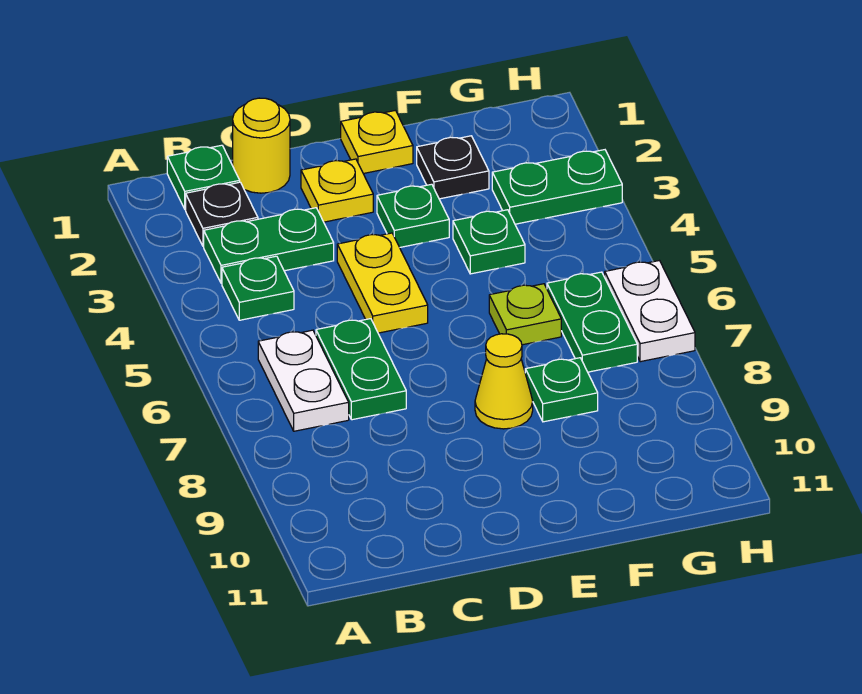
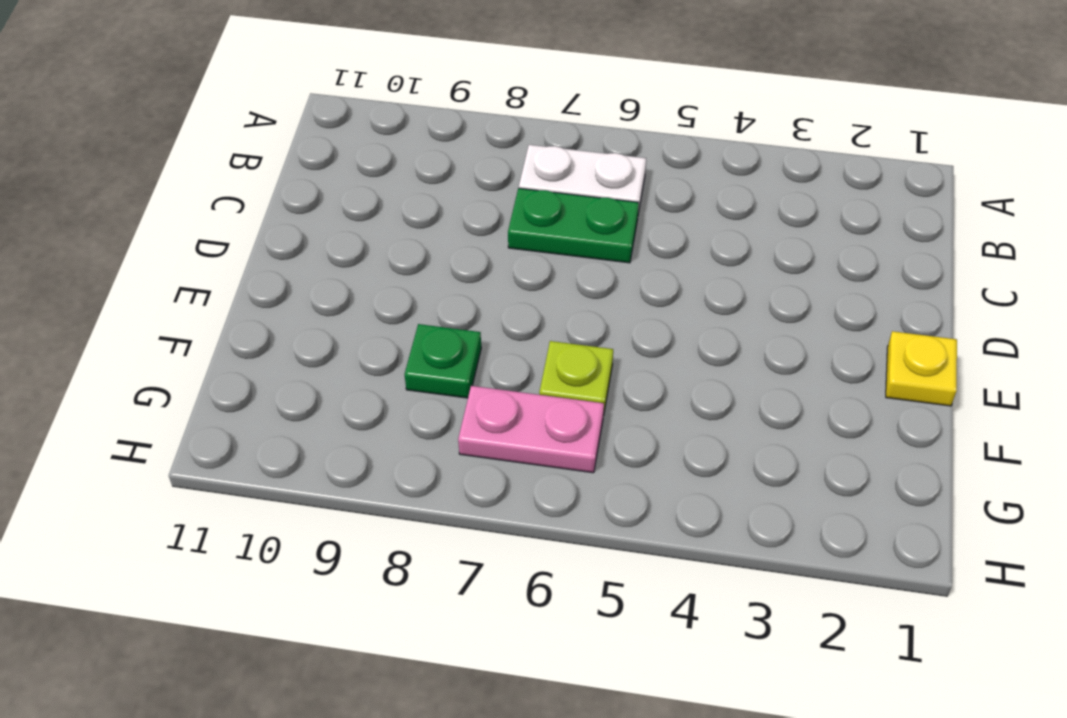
pink 1x2 plate [458,386,604,473] -> green 1x2 plate [547,272,637,372]
none -> green 1x1 plate [167,145,240,209]
none -> black 1x1 plate [186,182,258,246]
none -> green 1x2 plate [204,208,334,283]

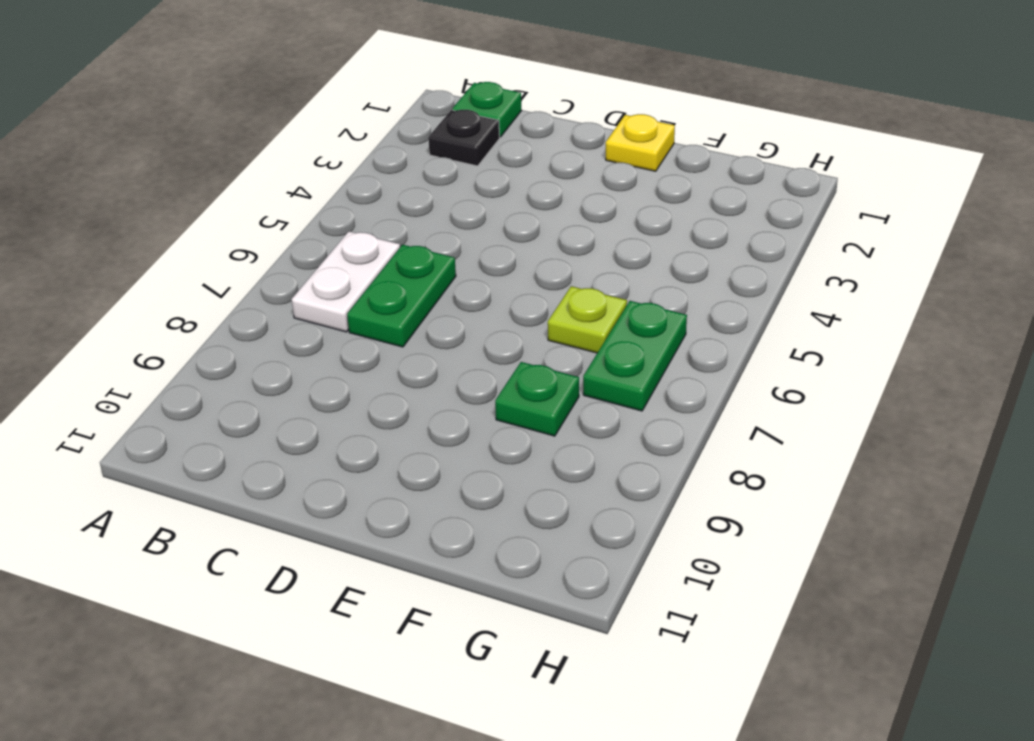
none -> green 1x2 plate [204,208,334,283]
none -> green 1x1 plate [222,256,294,320]
none -> yellow 1x1 round brick [233,98,290,193]

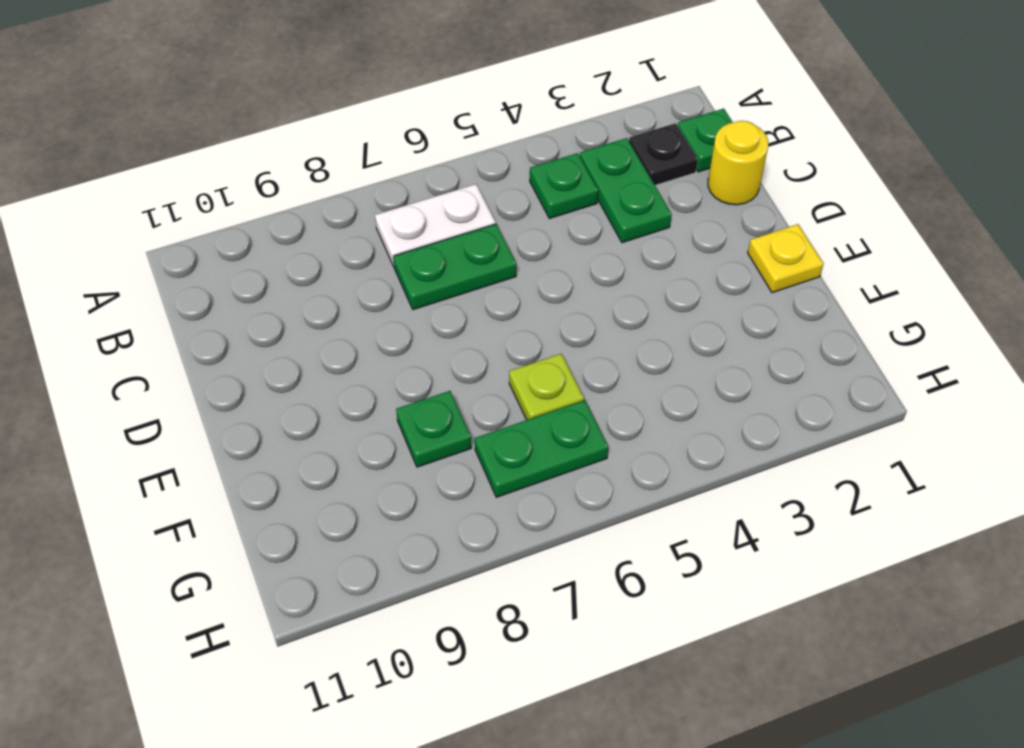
none -> yellow 1x1 plate [301,159,373,222]
none -> yellow 1x2 plate [337,233,428,333]
none -> green 1x1 plate [377,184,449,247]

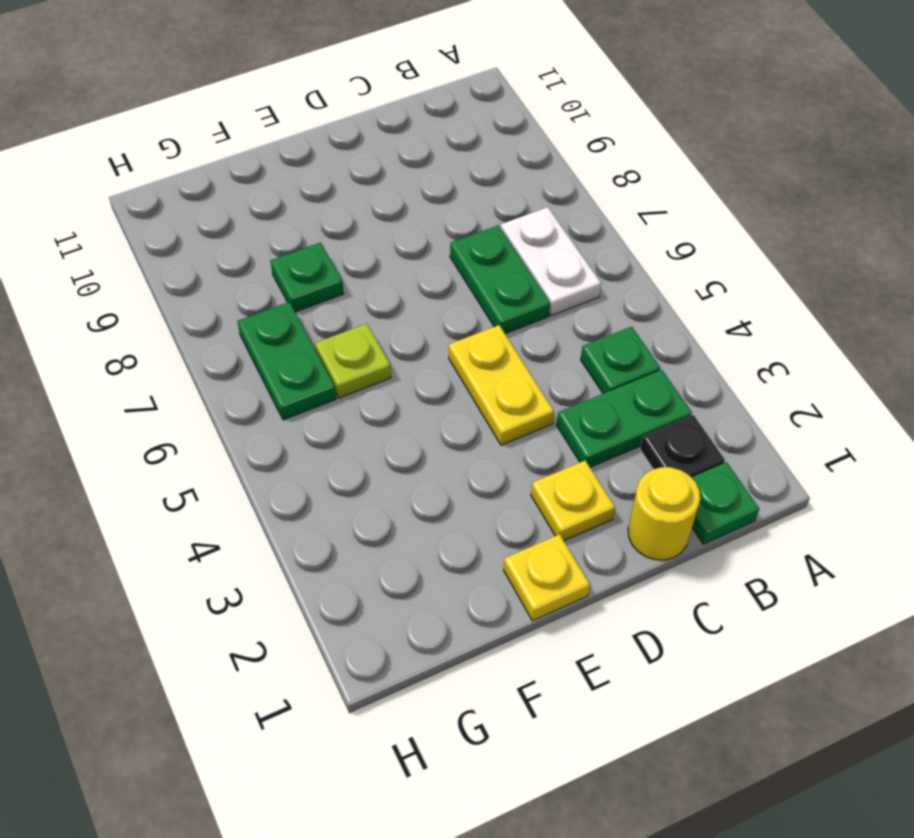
none -> green 1x1 plate [377,184,449,247]
none -> yellow 1x1 cone [475,334,533,429]
none -> black 1x1 plate [417,136,489,199]

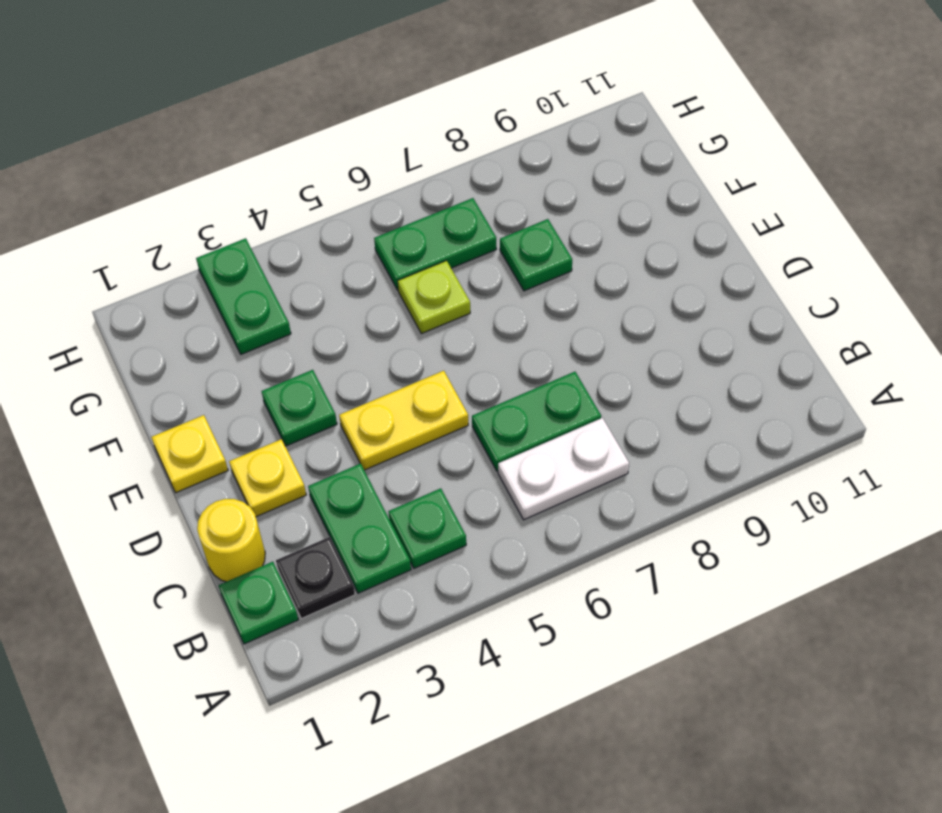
none -> yellow 1x1 cone [475,334,533,429]
none -> black 1x1 plate [417,136,489,199]
none -> green 1x1 plate [453,210,525,274]

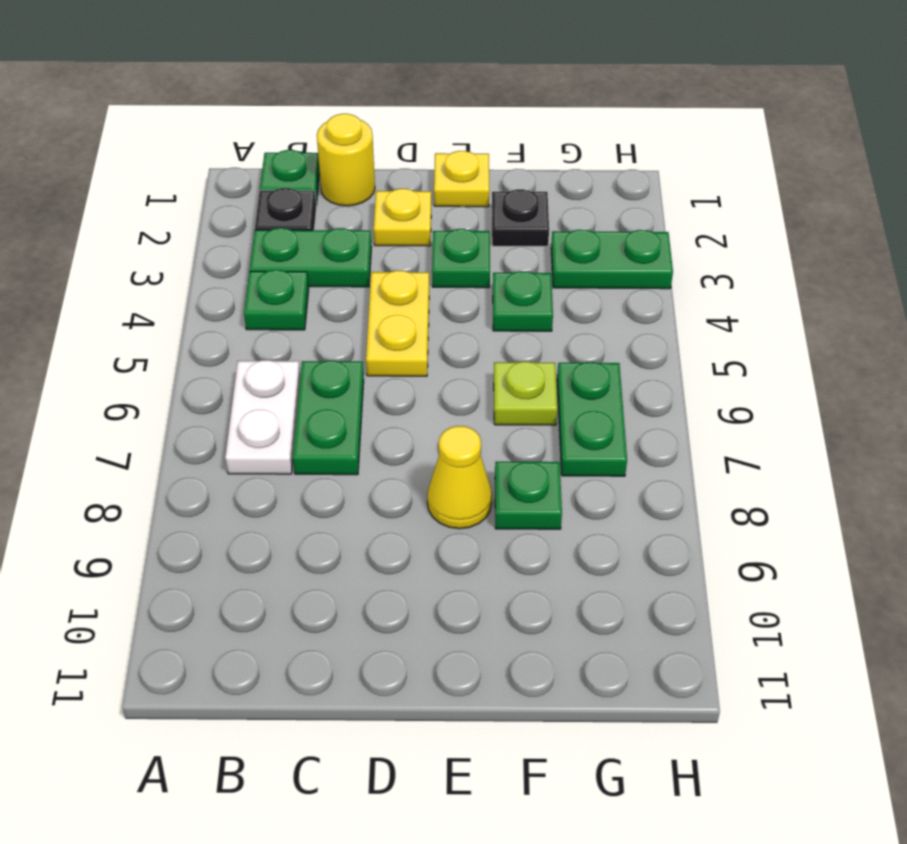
none -> white 1x2 plate [605,261,695,362]

